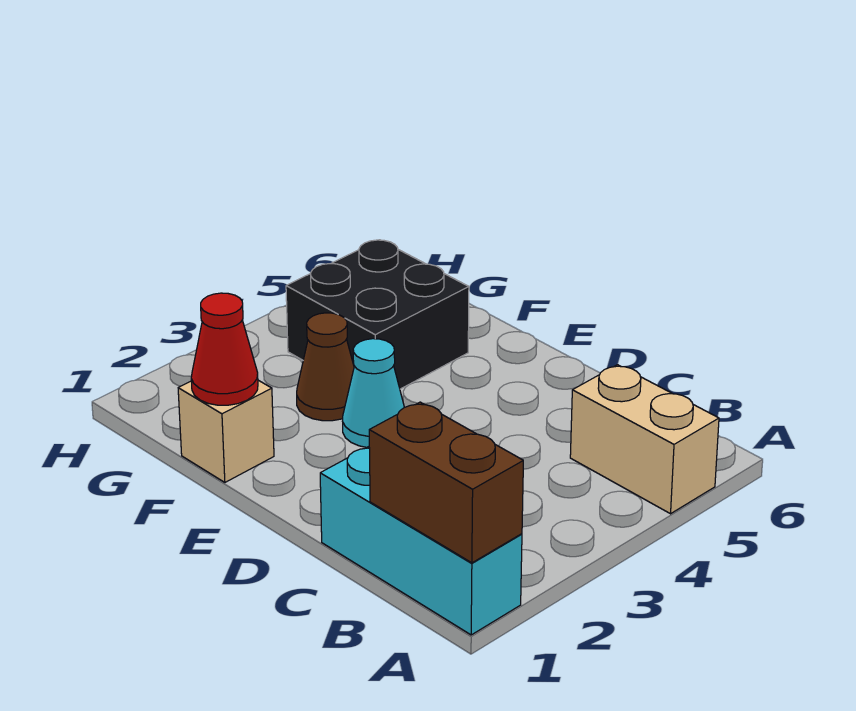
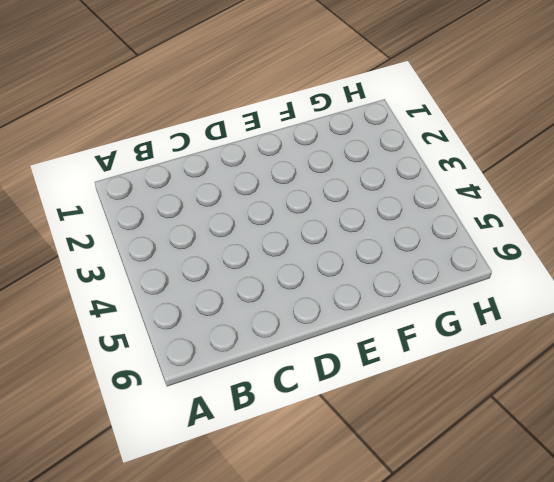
none -> cyan 1x3 brick [320,447,522,635]
none -> tan 1x2 brick [570,365,719,514]

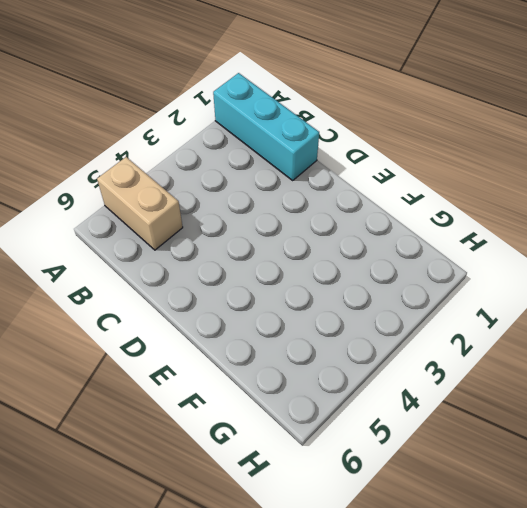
none -> cyan 1x1 cone [342,339,404,447]
none -> tan 1x1 brick [178,380,274,482]

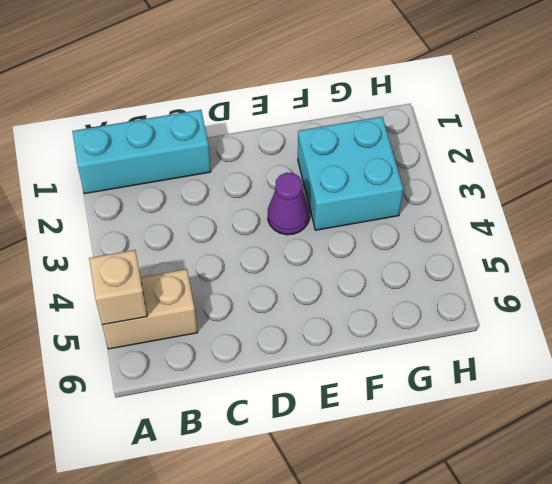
tan 1x1 brick [89,250,147,325] -> tan 1x1 brick moved to [178,380,274,482]
purple 1x1 cone [268,173,309,235] -> cyan 1x1 cone [342,339,404,447]
cyan 2x2 brick [298,117,403,230] -> brown 1x1 cone [297,313,354,421]
none -> black 2x2 brick [286,240,469,389]
none -> brown 1x2 brick [369,402,523,563]

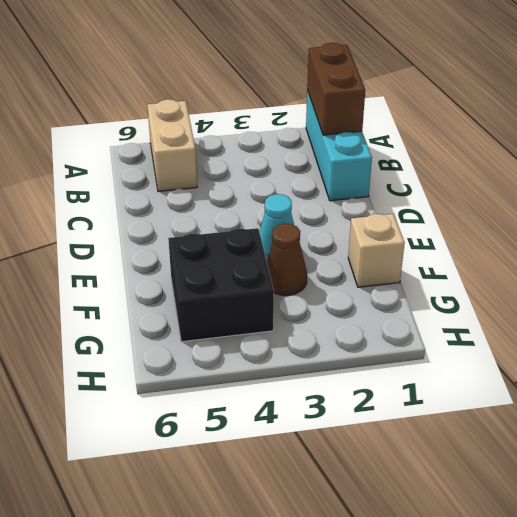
none -> red 1x1 cone [191,293,258,405]

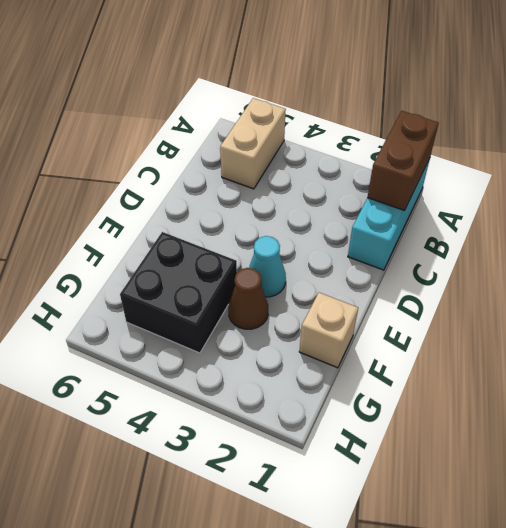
none -> red 1x1 cone [191,293,258,405]

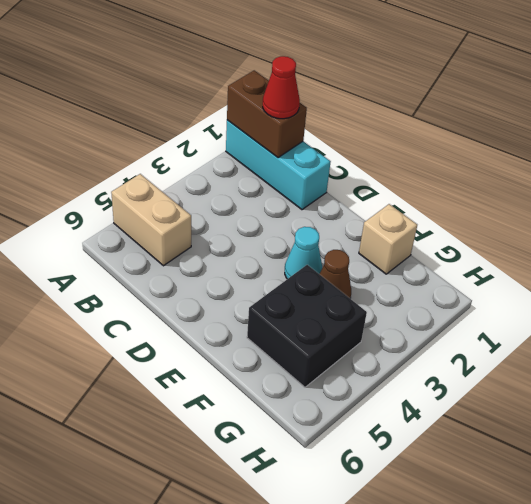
red 1x1 cone [263,56,300,119] -> red 1x1 cone moved to [191,293,258,405]

